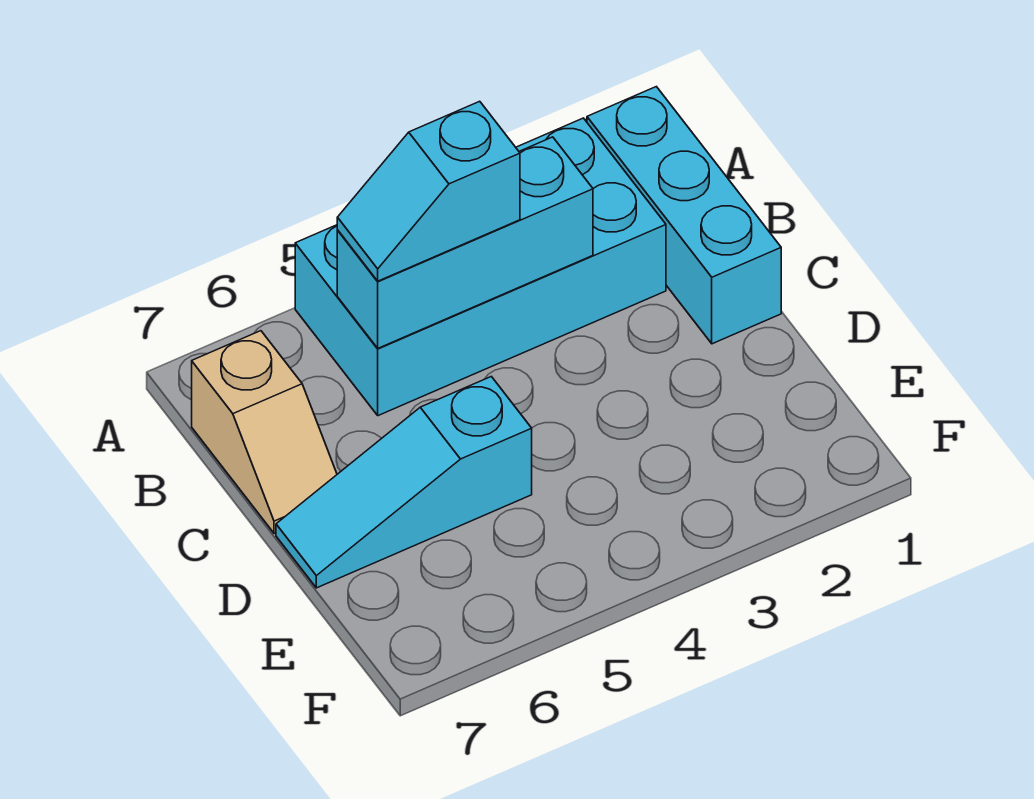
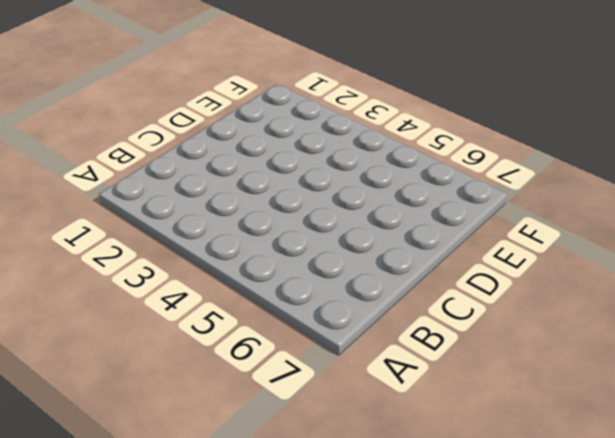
none -> cyan 1x3 brick [587,87,781,344]
none -> cyan 2x4 brick [295,118,666,416]

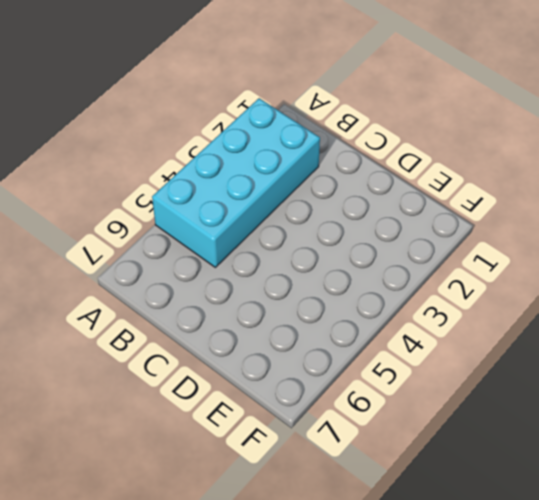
none -> cyan 1x3 brick [587,87,781,344]
none -> tan 1x2 slope [192,331,337,533]

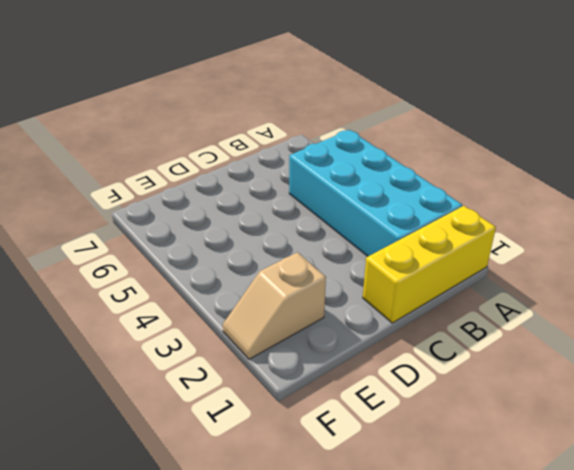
yellow 1x3 brick [363,206,496,323] -> cyan 1x3 brick [587,87,781,344]
tan 1x2 slope [223,252,326,359] -> tan 1x2 slope moved to [192,331,337,533]
none -> cyan 1x3 slope [276,377,532,588]
none -> cyan 1x3 brick [337,137,593,348]

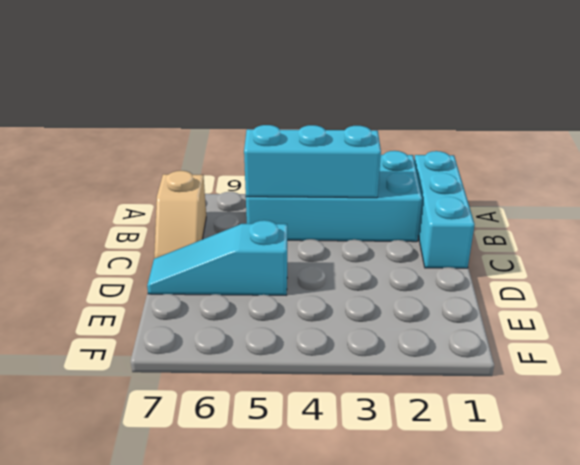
none -> cyan 1x2 slope [337,101,520,281]

